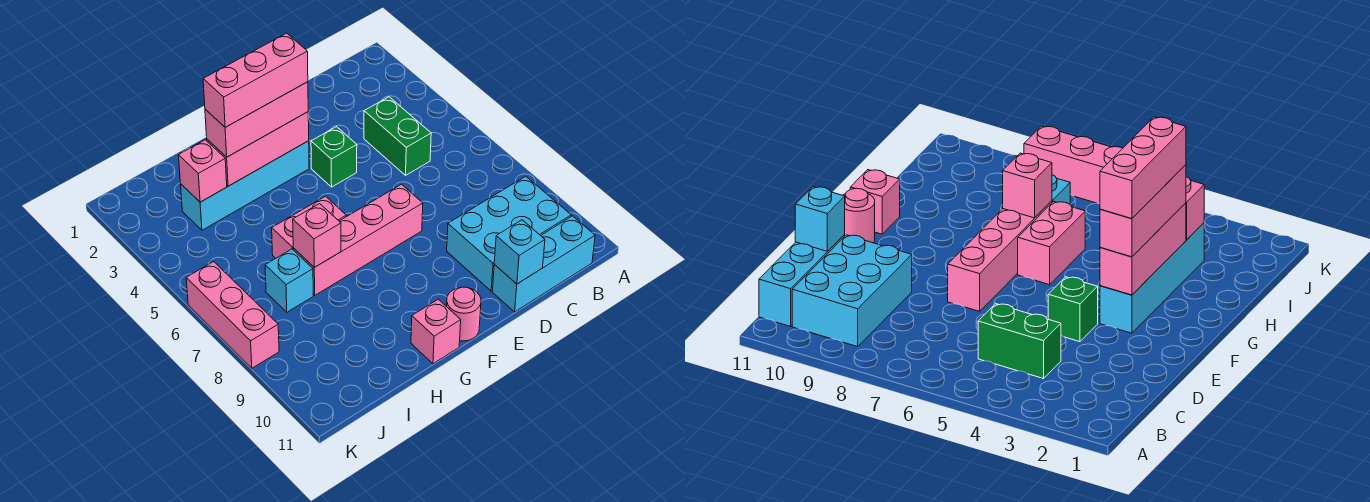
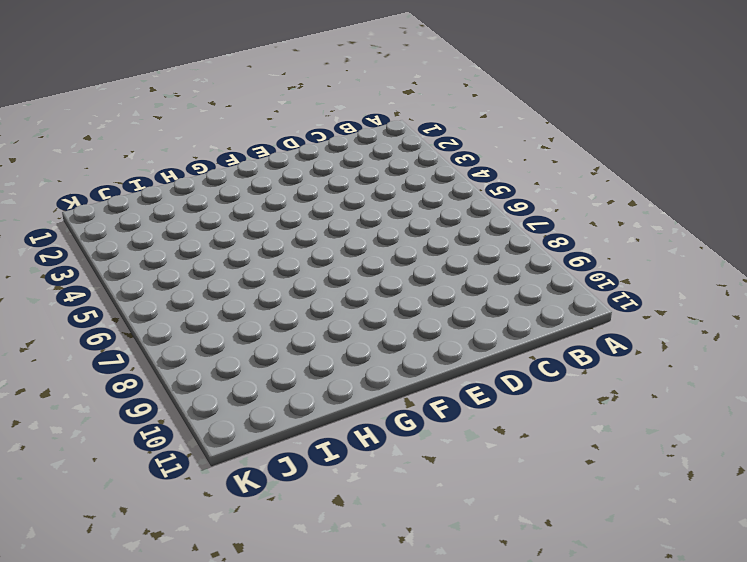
none -> cyan 2x3 brick [447,176,571,291]
none -> cyan 1x3 brick [492,216,595,312]
none -> green 1x2 brick [364,97,431,175]

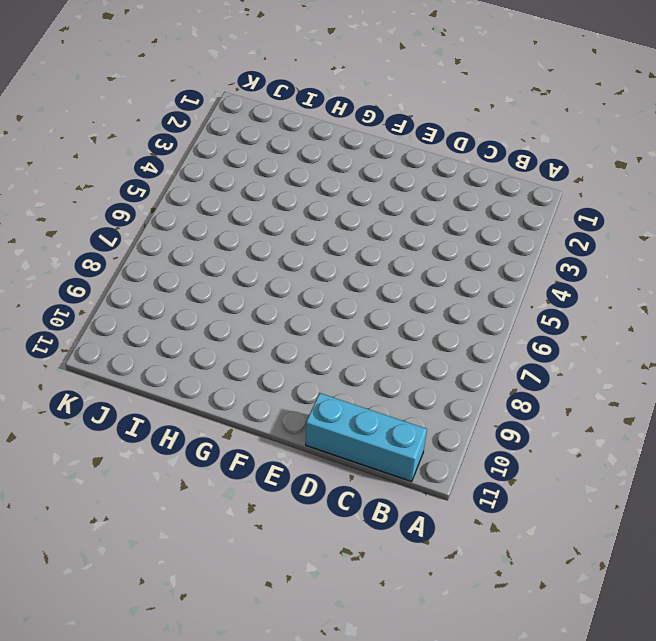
none -> cyan 2x3 brick [447,176,571,291]
none -> green 1x2 brick [364,97,431,175]
none -> green 1x1 brick [311,127,357,187]

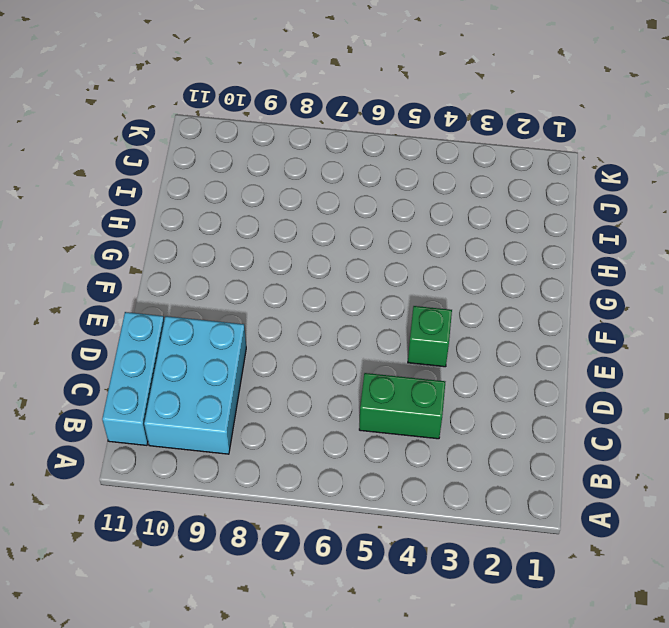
none -> pink 1x4 brick [293,184,423,295]
none -> cyan 1x4 brick [181,141,309,230]
none -> pink 1x1 round brick [446,287,481,341]

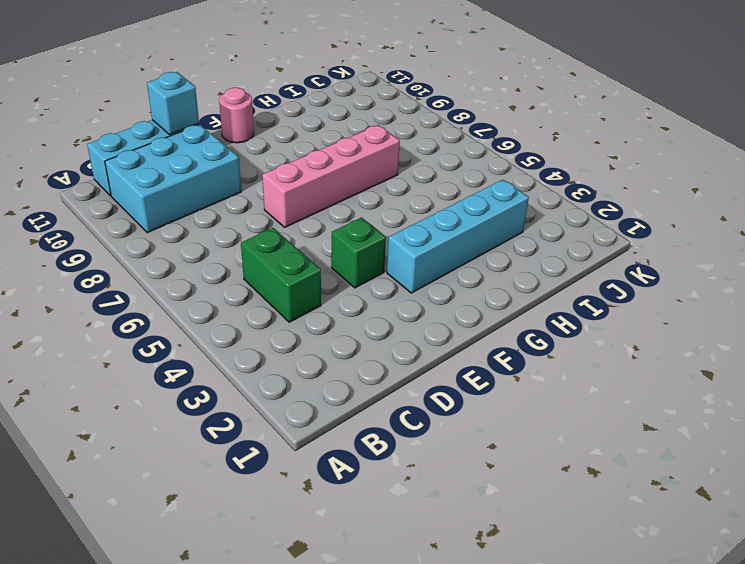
none -> pink 1x2 brick [272,196,346,258]
none -> pink 1x1 brick [411,299,461,364]
none -> cyan 1x1 brick [265,249,313,312]

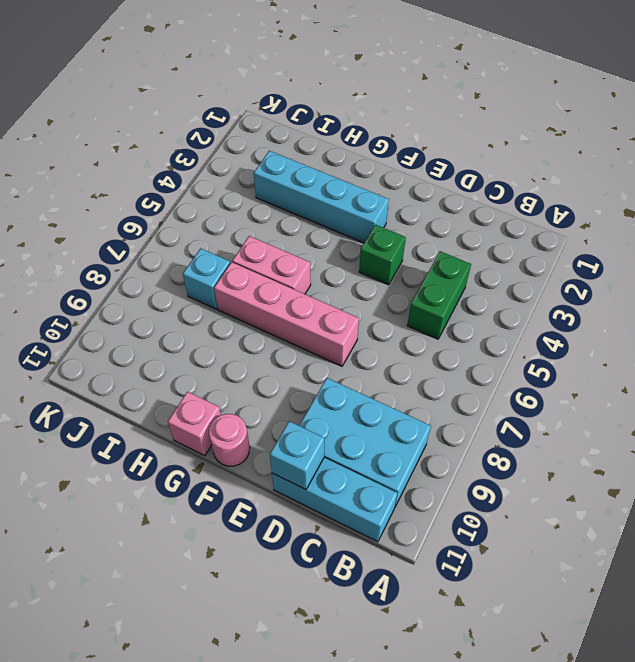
none -> pink 1x3 brick [186,262,279,368]
none -> pink 1x3 brick [207,112,309,186]
none -> pink 1x1 brick [293,204,341,267]

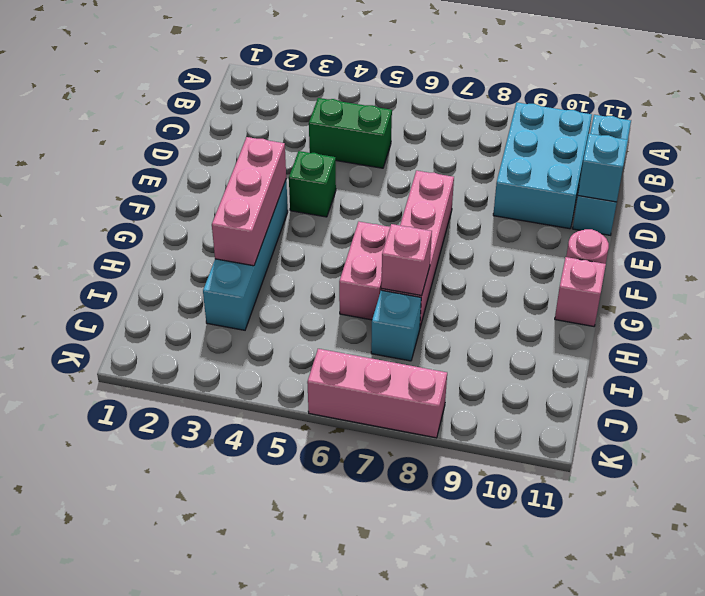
none -> pink 1x1 brick [178,140,227,202]
none -> pink 1x3 brick [205,82,308,157]
none -> pink 1x3 brick [203,33,308,127]

